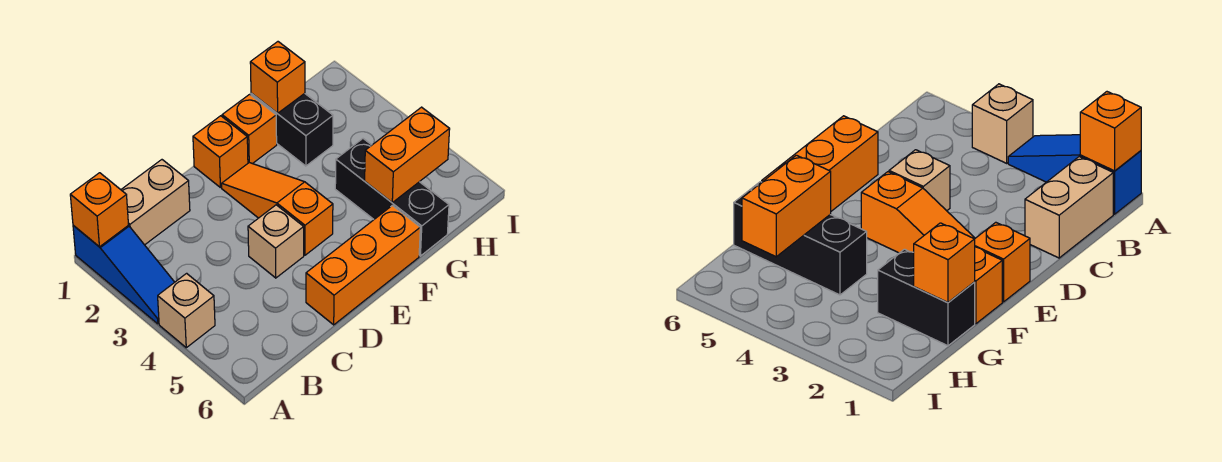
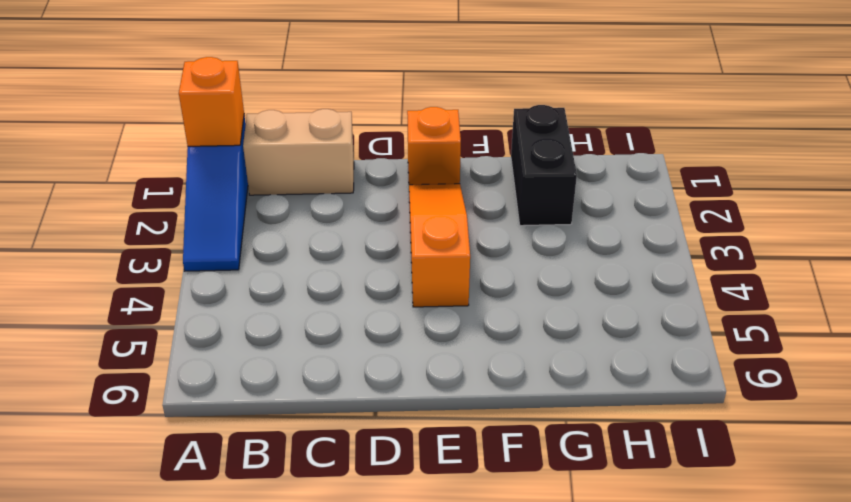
none -> tan 1x1 brick [158,273,215,348]
none -> tan 1x1 brick [248,205,304,278]
none -> orange 1x3 brick [306,205,420,325]

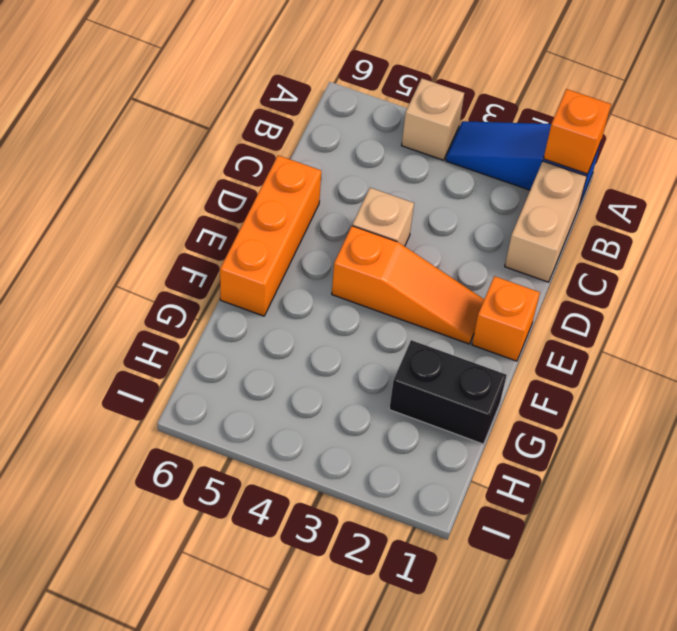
none -> orange 1x1 brick [222,94,277,164]
none -> black 1x3 brick [335,139,449,256]
none -> orange 1x1 brick [250,42,305,113]

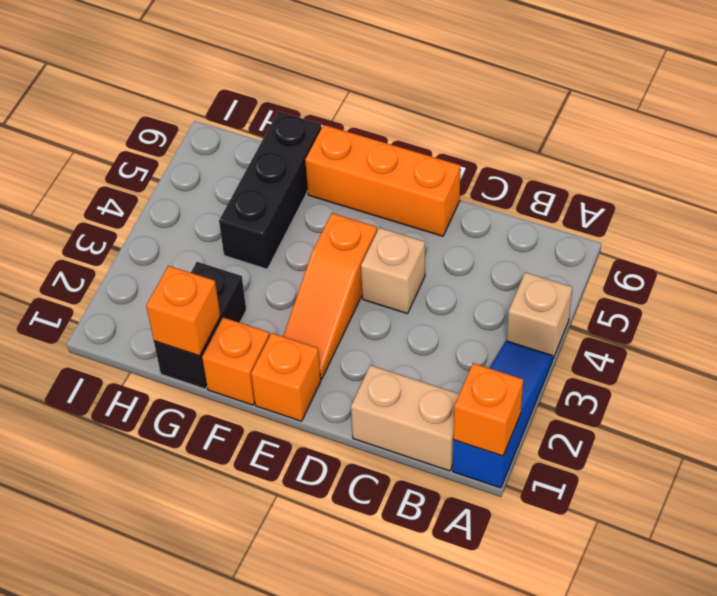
none -> orange 1x2 brick [365,107,450,202]

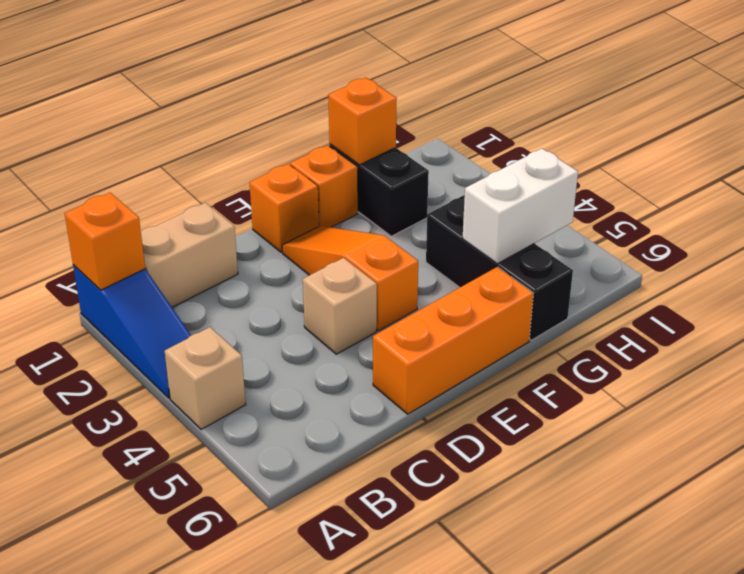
white 1x2 brick [463,148,578,264] -> orange 1x2 brick [365,107,450,202]

